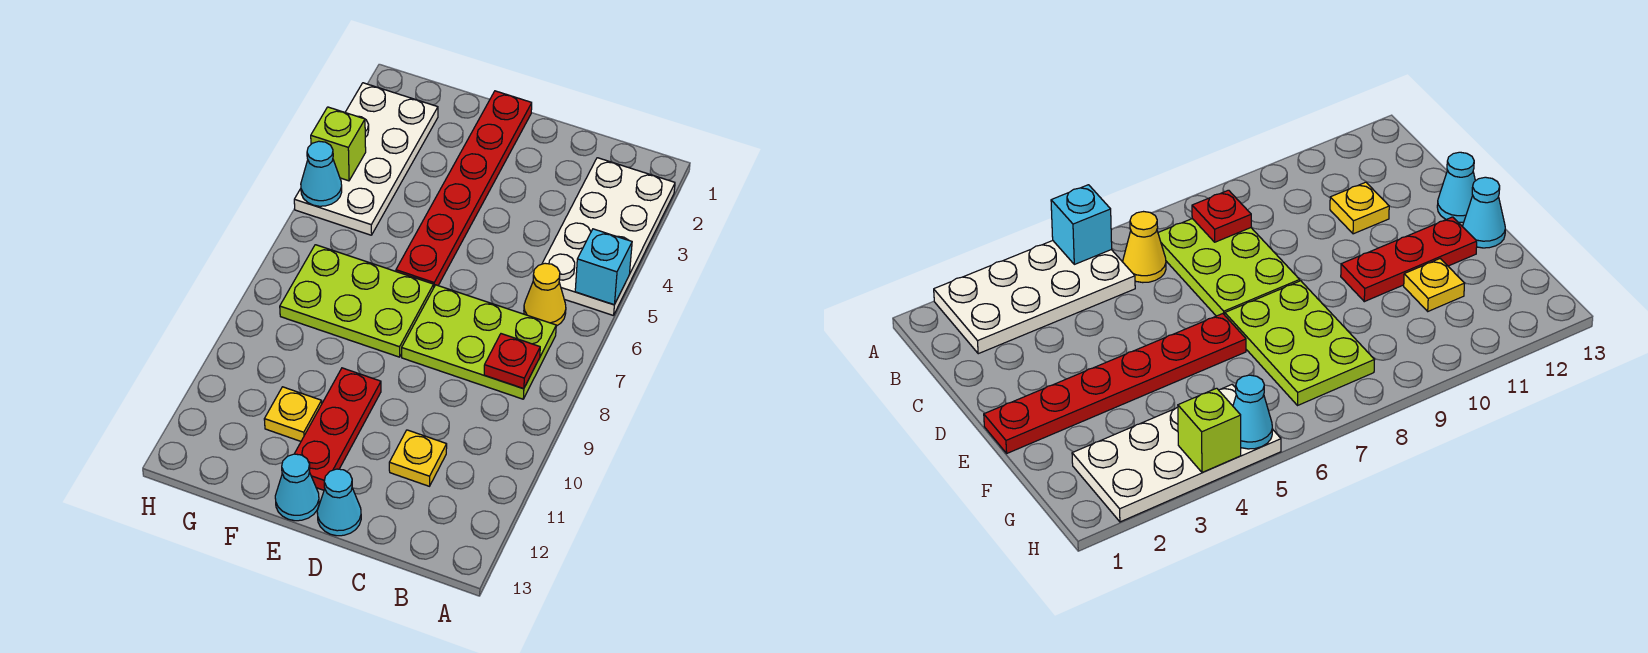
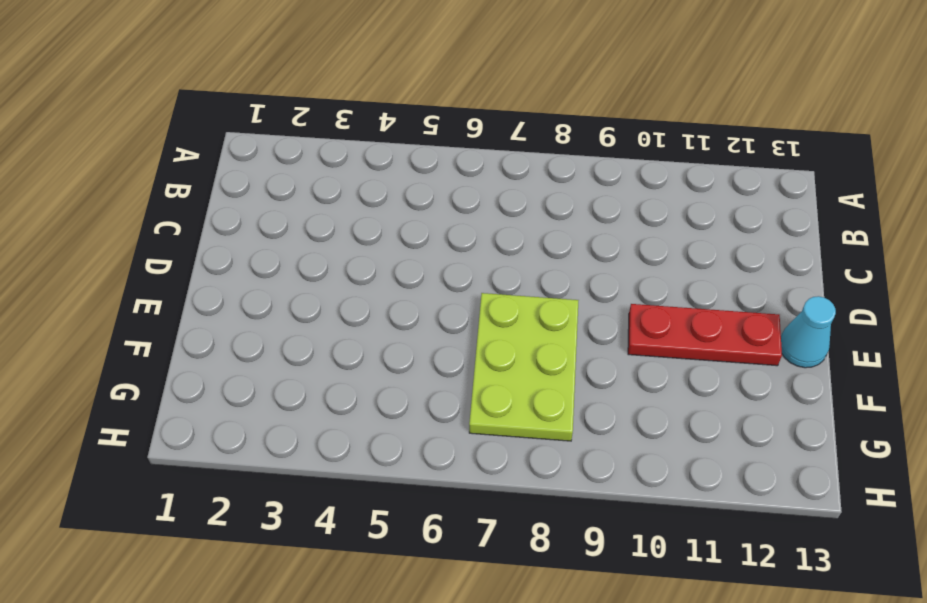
none -> white 2x4 plate [542,158,675,316]
none -> yellow 1x1 cone [524,263,566,326]
none -> lime 2x3 plate [402,285,556,399]

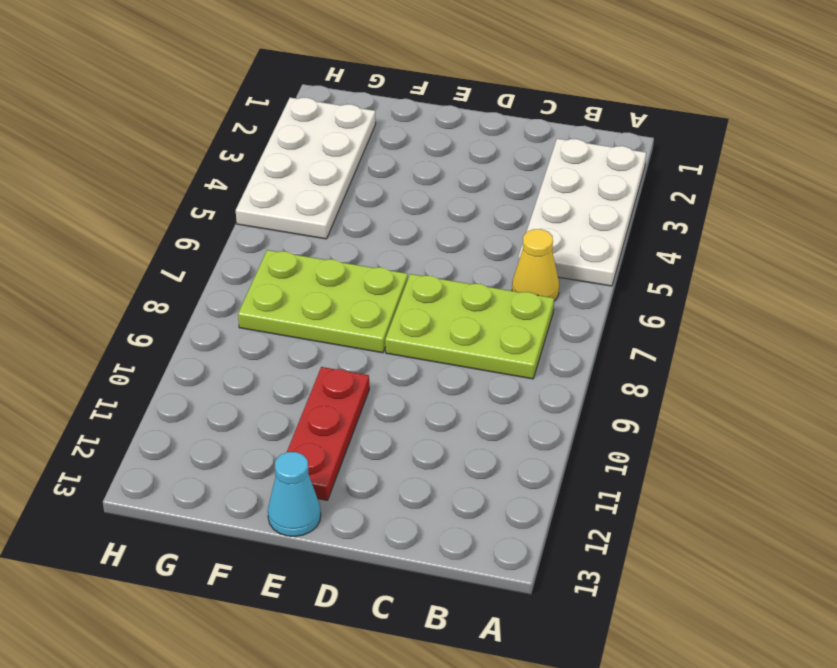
none -> yellow 1x1 plate [389,430,447,486]
none -> cyan 1x1 cone [317,469,361,536]
none -> red 1x6 plate [396,91,532,286]

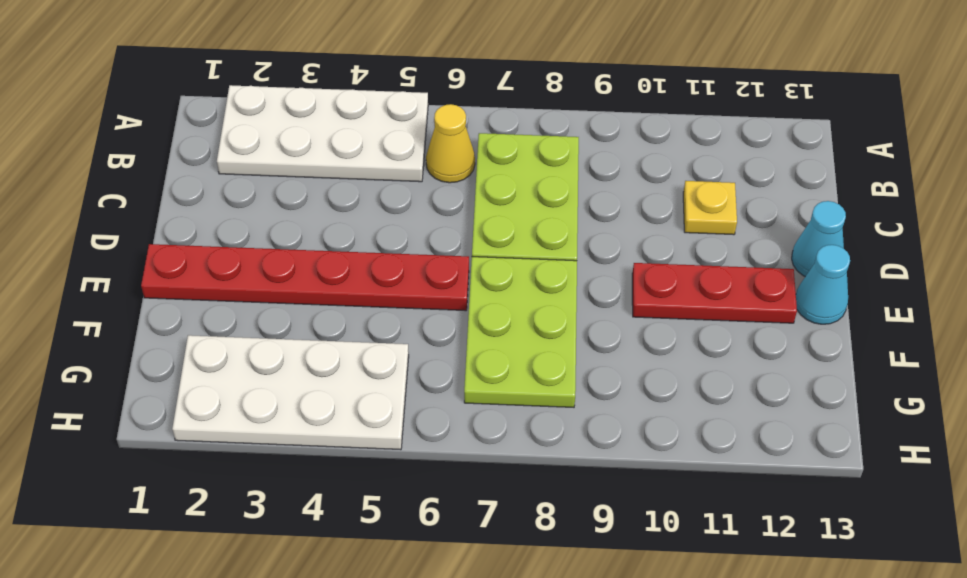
none -> yellow 1x1 plate [264,387,322,441]
none -> cyan 1x1 brick [575,229,632,305]
none -> red 1x1 plate [484,334,540,389]

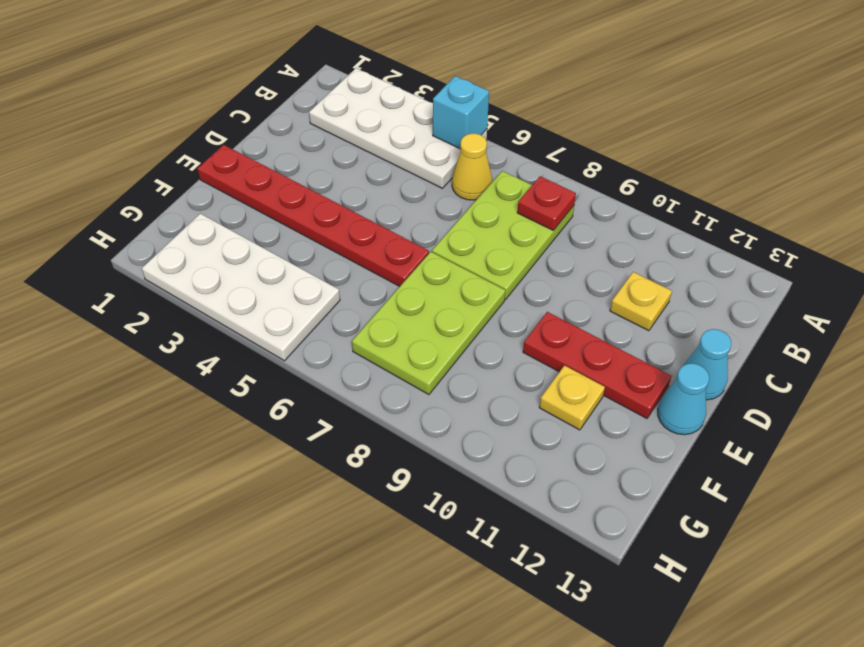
none -> lime 1x1 brick [311,107,366,181]
none -> cyan 1x1 cone [301,141,342,206]

